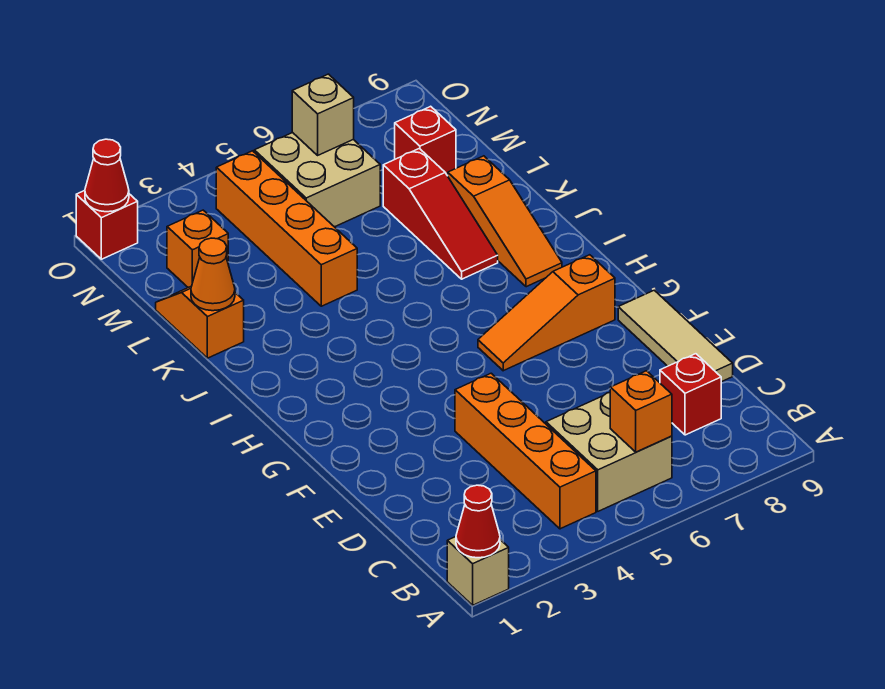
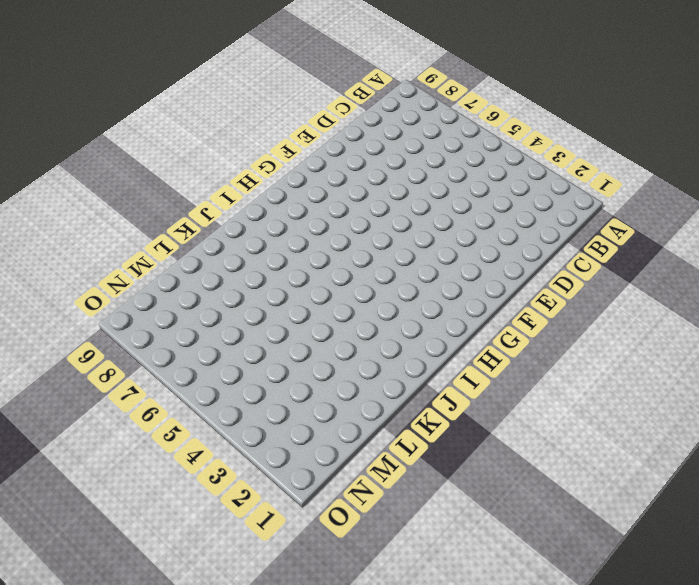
none -> tan 1x1 brick [447,537,509,605]
none -> orange 1x4 brick [455,373,596,529]
none -> tan 2x2 brick [546,393,672,511]

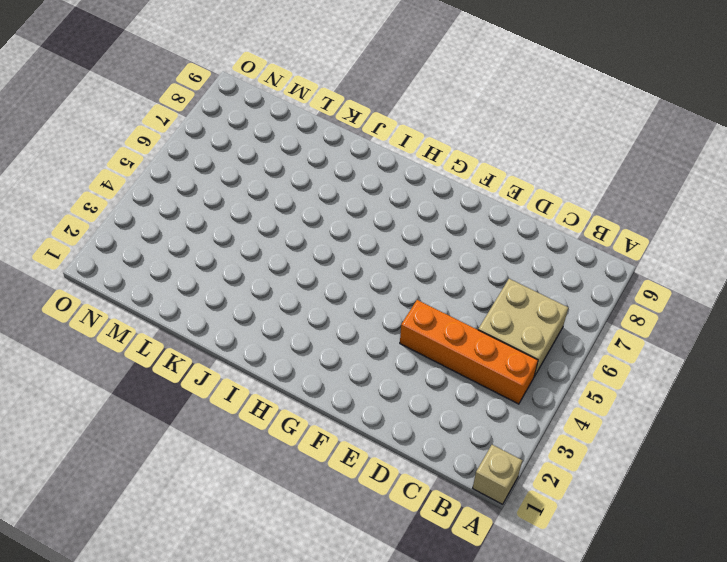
none -> red 1x1 brick [660,354,721,435]
none -> tan 1x3 tile [618,290,733,382]
none -> orange 1x3 slope [478,255,615,371]

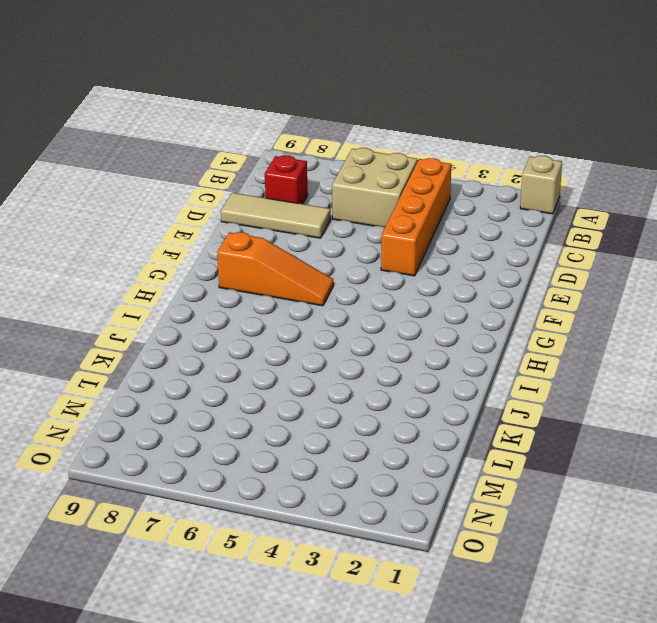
tan 1x3 tile [221,193,331,238] -> tan 1x3 tile turned to [618,290,733,382]
none -> orange 1x3 slope [447,156,562,287]
none -> red 1x3 slope [383,148,498,279]
none -> orange 1x2 slope [156,286,244,358]

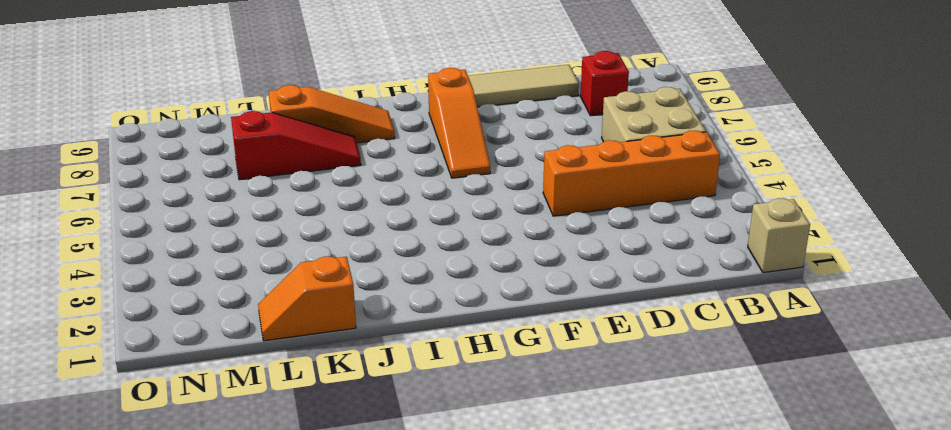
none -> orange 1x4 brick [216,151,357,306]
none -> orange 1x1 brick [167,210,228,287]
none -> tan 2x2 brick [254,133,380,227]

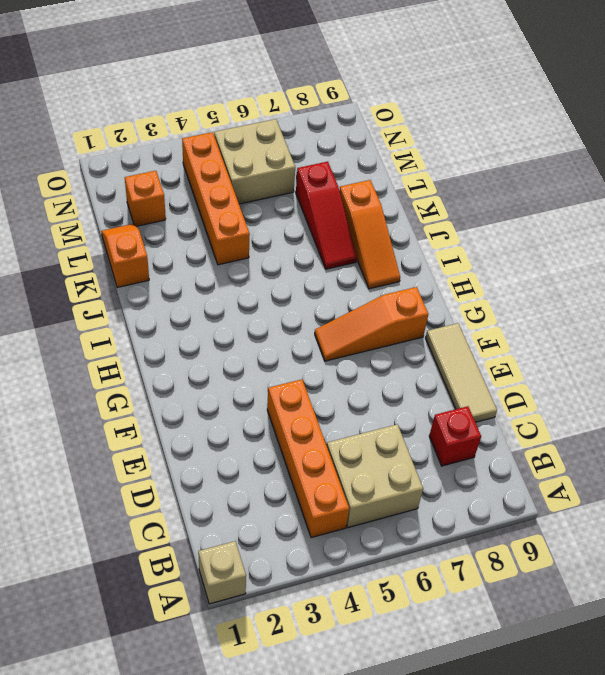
none -> red 1x1 brick [395,106,456,175]
none -> red 1x1 brick [76,191,138,259]
none -> red 1x1 cone [456,485,500,558]

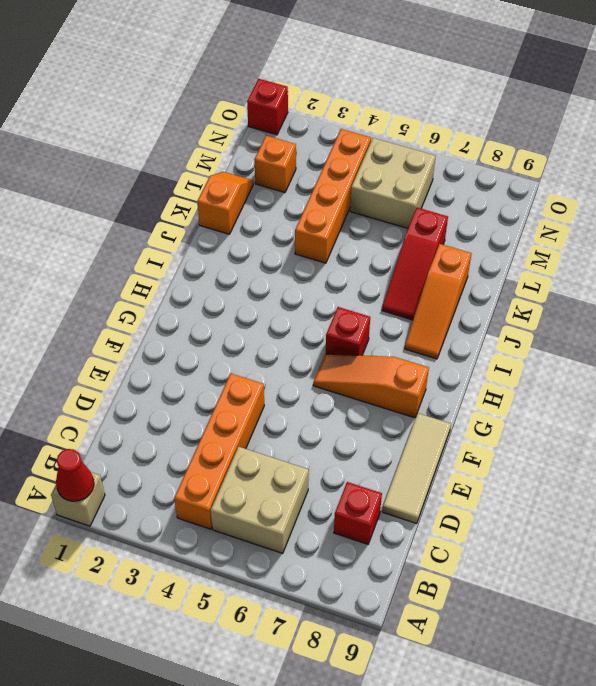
red 1x1 brick [326,307,370,356] -> red 1x1 brick moved to [395,106,456,175]
none -> orange 1x1 brick [610,371,672,452]
none -> orange 1x1 cone [191,238,235,311]
none -> tan 1x1 brick [292,74,354,155]

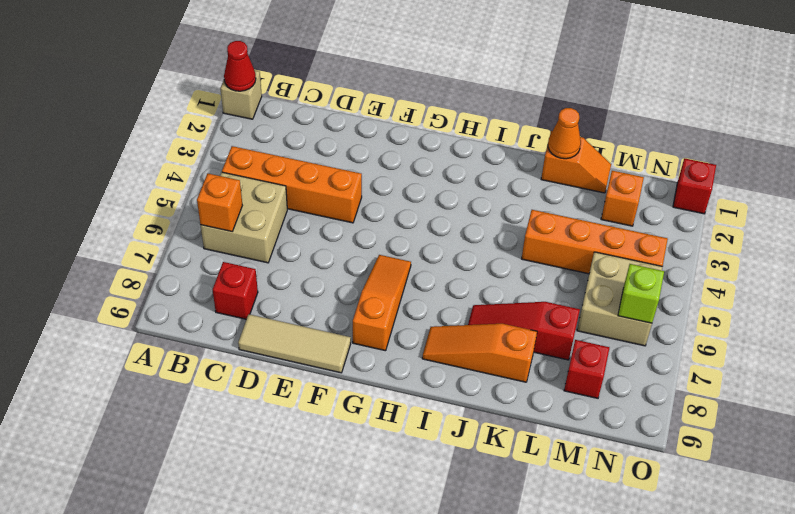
lime 1x1 brick [618,264,664,323] -> tan 1x1 brick [292,74,354,155]
none -> red 1x1 cone [85,139,129,212]

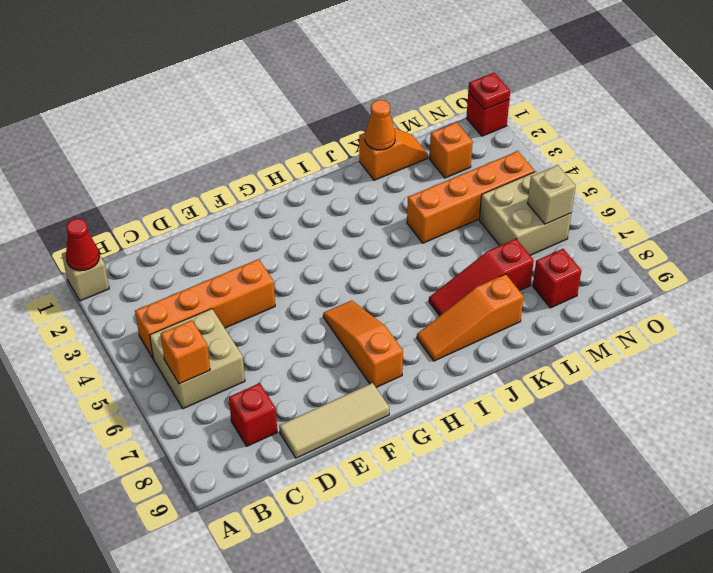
red 1x1 plate [468,73,510,110] -> red 1x1 cone [85,139,129,212]

